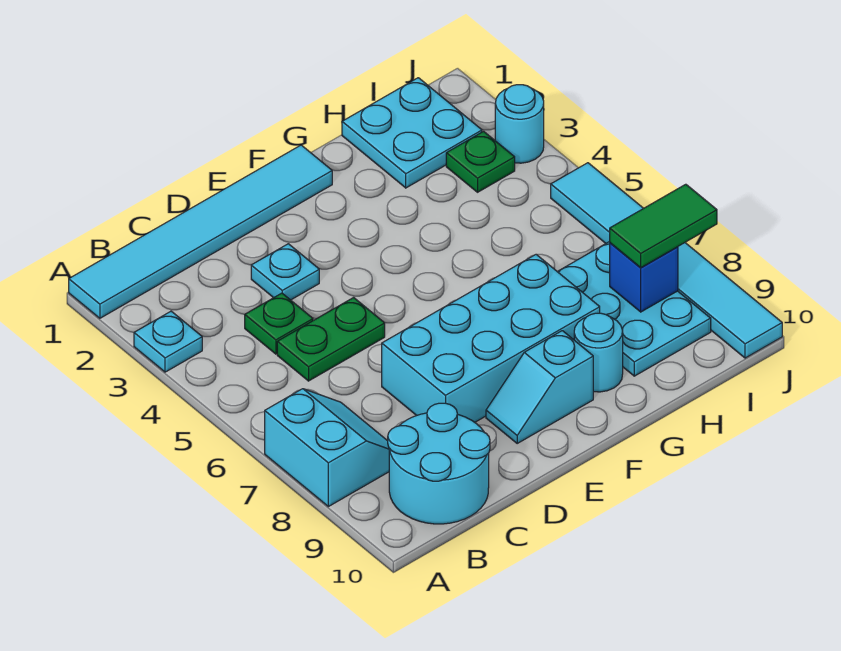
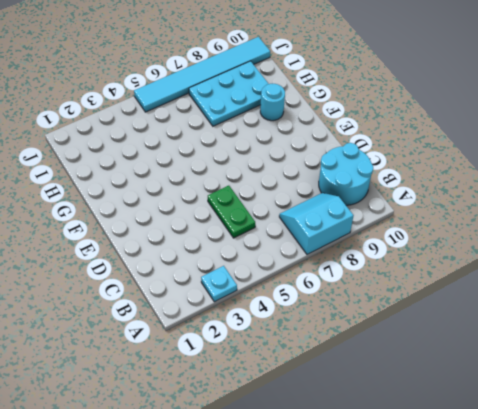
none -> cyan 1x6 tile [69,145,332,318]
none -> green 1x1 plate [245,293,313,354]
none -> cyan 1x1 plate [251,244,319,300]

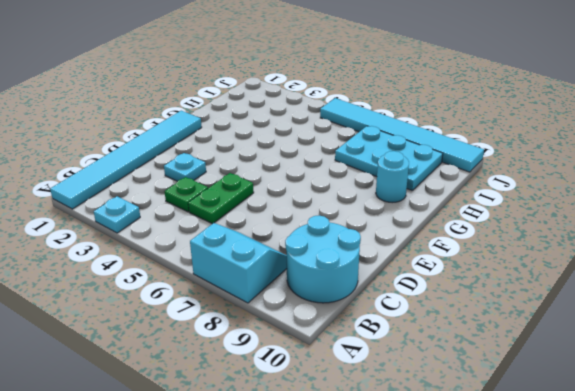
none -> cyan 2x4 brick [382,255,600,422]
none -> cyan 1x2 slope [486,331,593,443]
none -> cyan 2x2 plate [342,78,482,188]

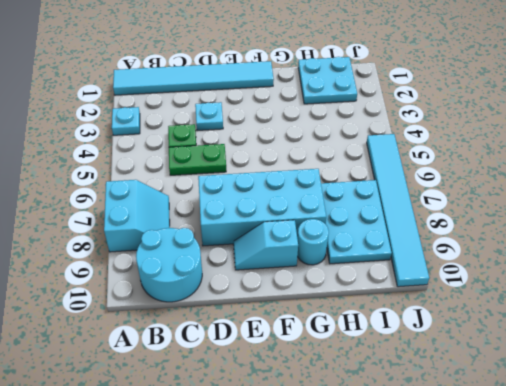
none -> green 1x1 plate [446,131,515,192]
none -> cyan 1x1 round brick [495,85,544,163]
none -> blue 1x1 brick [610,243,678,312]

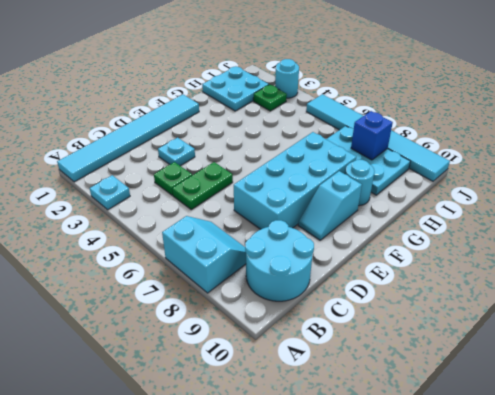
none -> green 1x2 tile [610,184,717,268]

